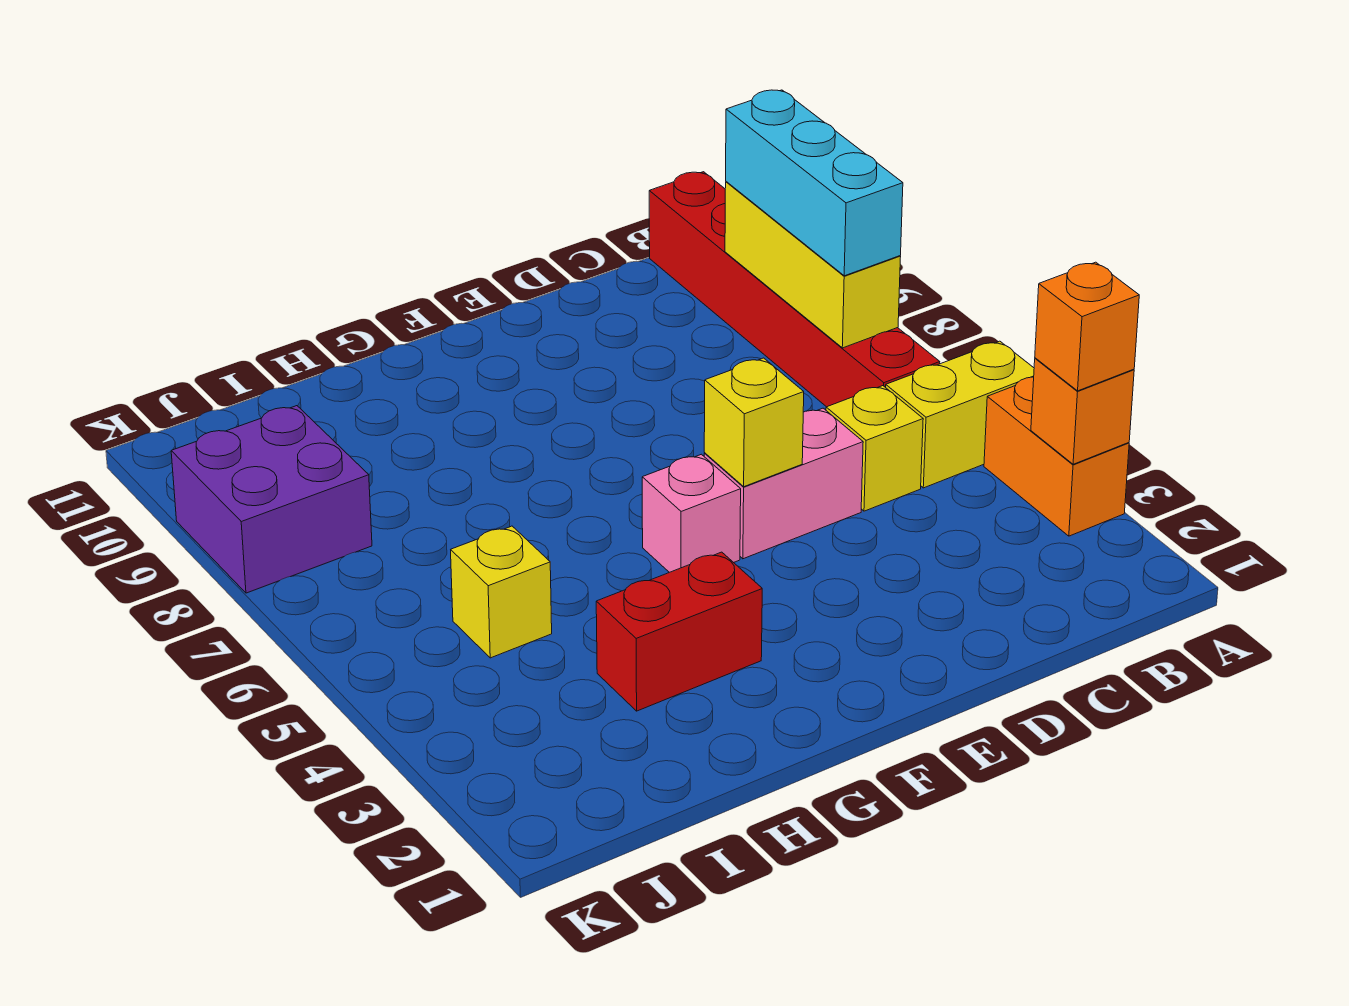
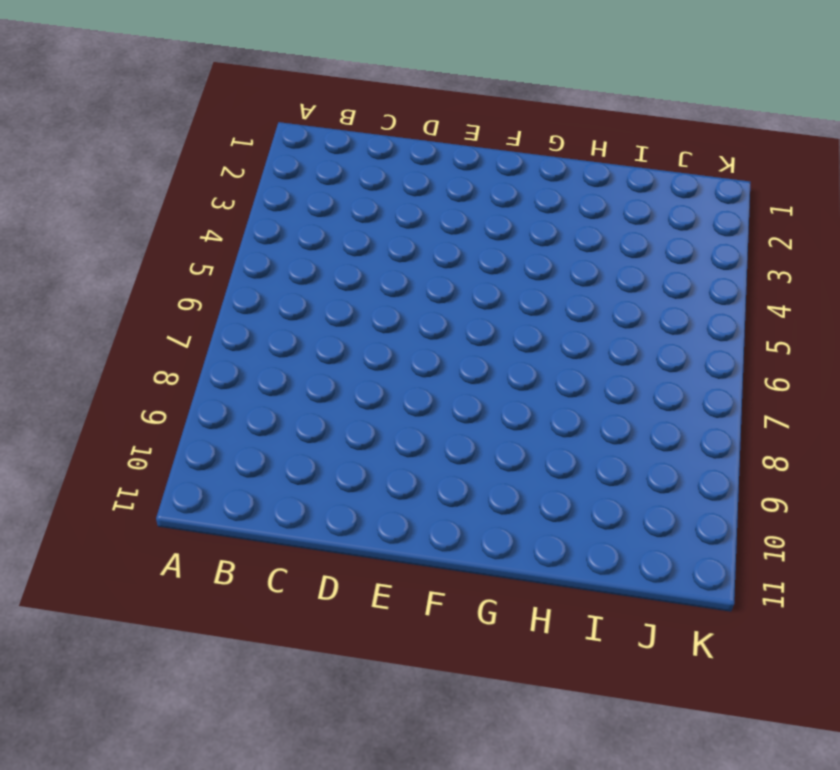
none -> orange 1x2 brick [984,377,1129,536]
none -> yellow 1x2 brick [886,341,1034,488]
none -> red 1x6 brick [649,172,940,407]

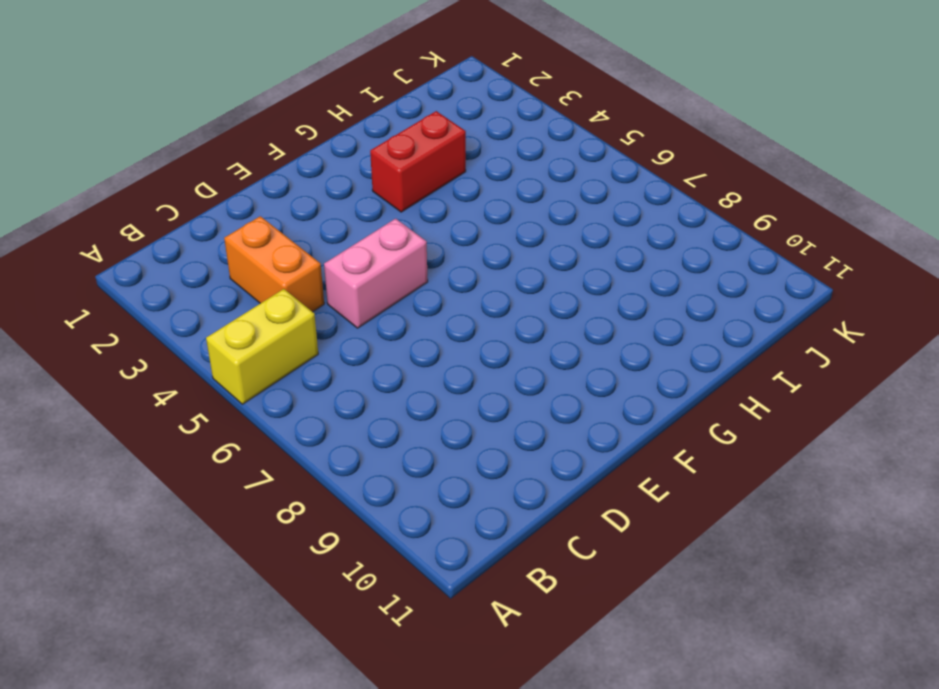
orange 1x2 brick [224,216,324,312] -> orange 1x2 brick moved to [984,377,1129,536]
none -> red 1x6 brick [649,172,940,407]
none -> yellow 1x1 brick [826,386,923,511]
none -> pink 1x1 brick [642,454,741,572]

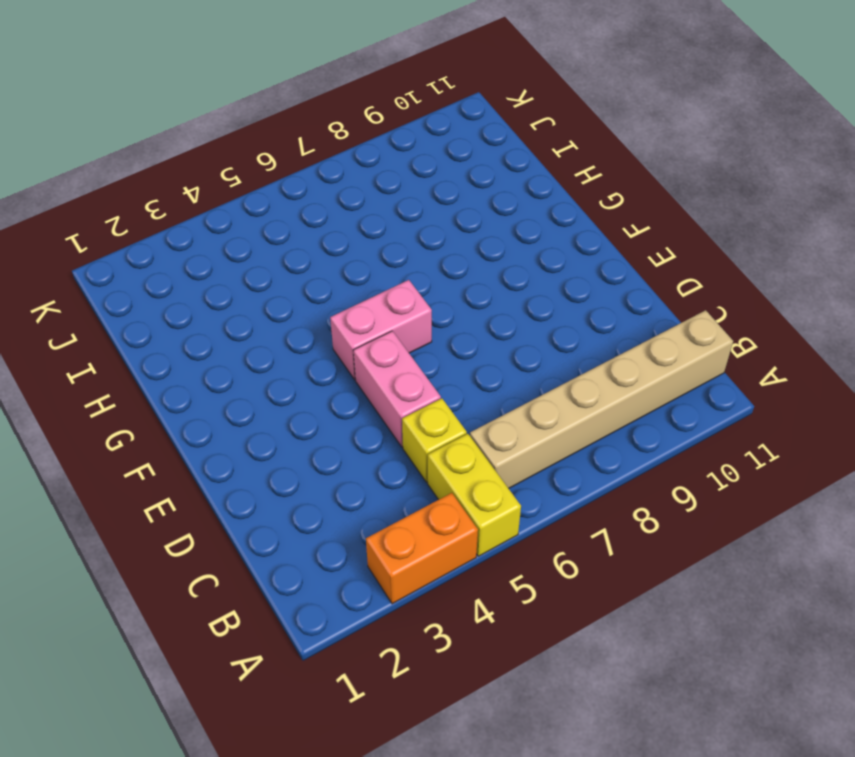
tan 1x6 brick [470,310,733,488] -> red 1x6 brick [649,172,940,407]
pink 1x2 brick [330,280,432,380] -> pink 1x1 brick [642,454,741,572]
none -> red 1x2 brick [596,552,762,711]
none -> yellow 1x1 brick [451,526,552,658]
none -> purple 2x2 brick [171,406,372,593]

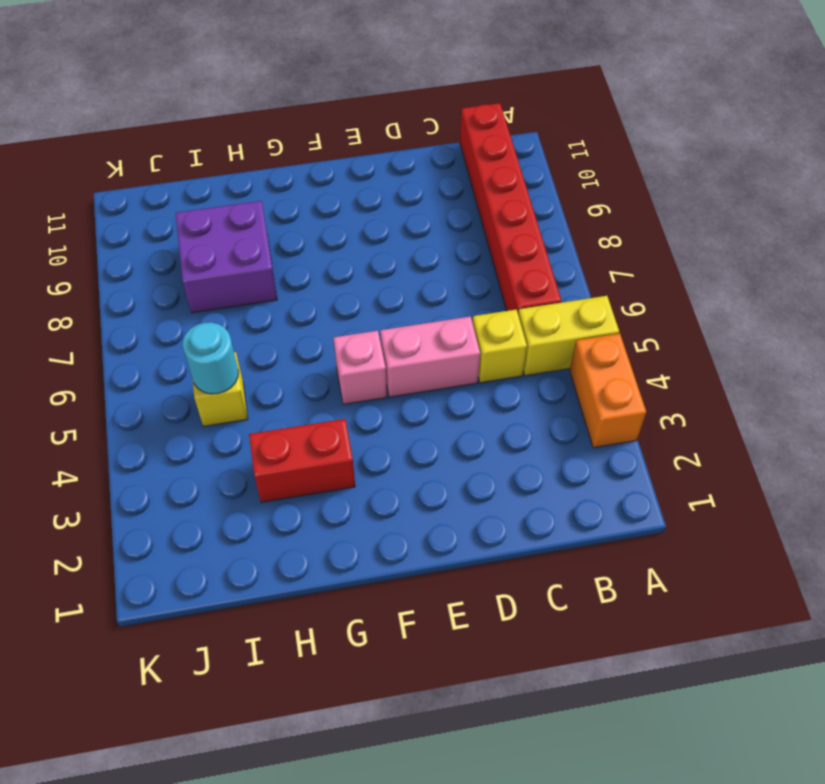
purple 2x2 brick [176,201,277,313] -> purple 2x2 brick moved to [171,406,372,593]
cyan 1x1 round brick [182,322,238,394] -> none
none -> orange 1x1 brick [1031,358,1134,464]
none -> yellow 1x3 brick [725,182,901,348]
none -> yellow 1x1 brick [704,358,804,487]

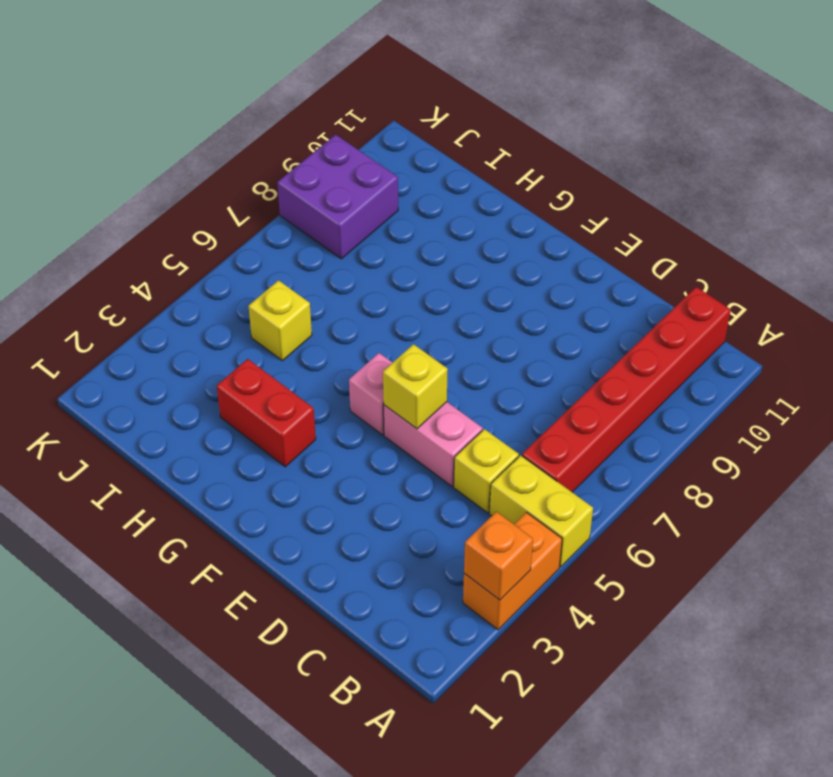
none -> yellow 1x3 brick [725,182,901,348]
none -> orange 1x1 brick [1035,262,1139,391]
none -> cyan 1x3 brick [726,90,903,276]

